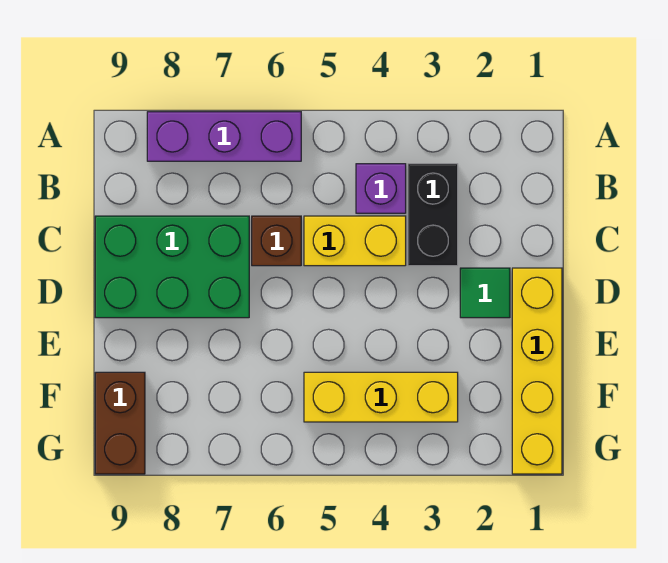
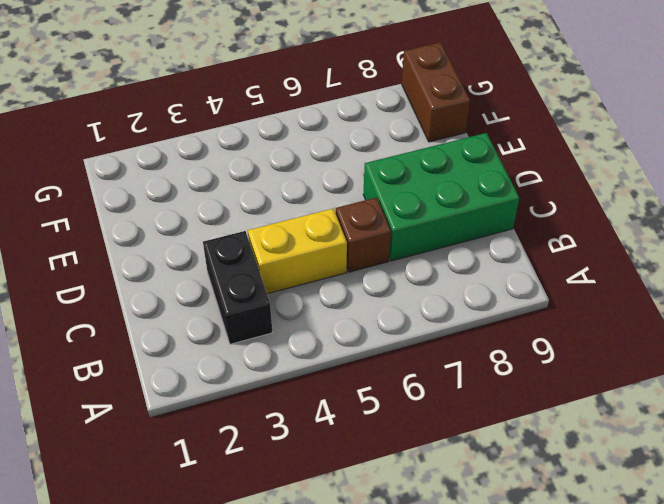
none -> purple 1x3 brick [147,112,301,161]
none -> purple 1x1 brick [356,164,406,213]

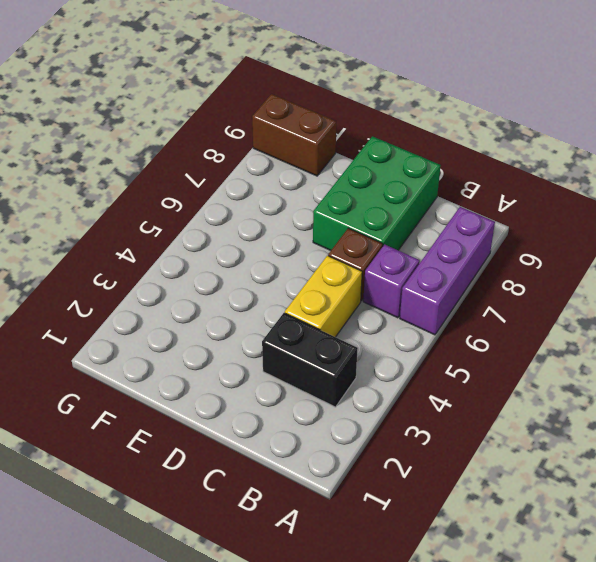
purple 1x1 brick [363,244,420,318] -> purple 1x1 brick moved to [356,164,406,213]
none -> yellow 1x4 brick [512,268,562,474]
none -> green 1x1 tile [460,268,510,318]

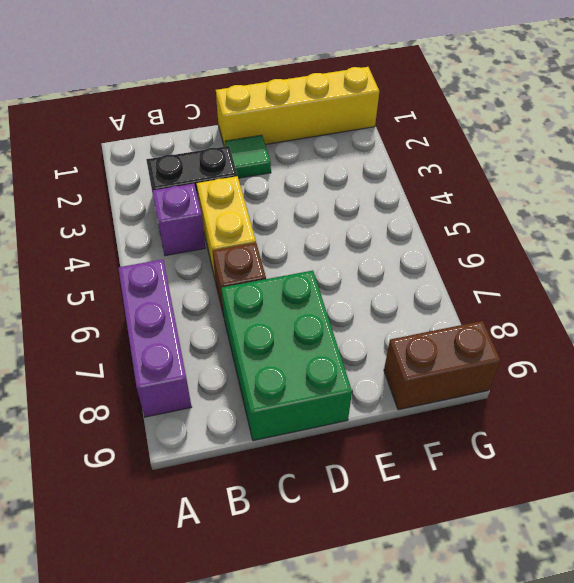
none -> yellow 1x3 brick [304,372,458,422]

